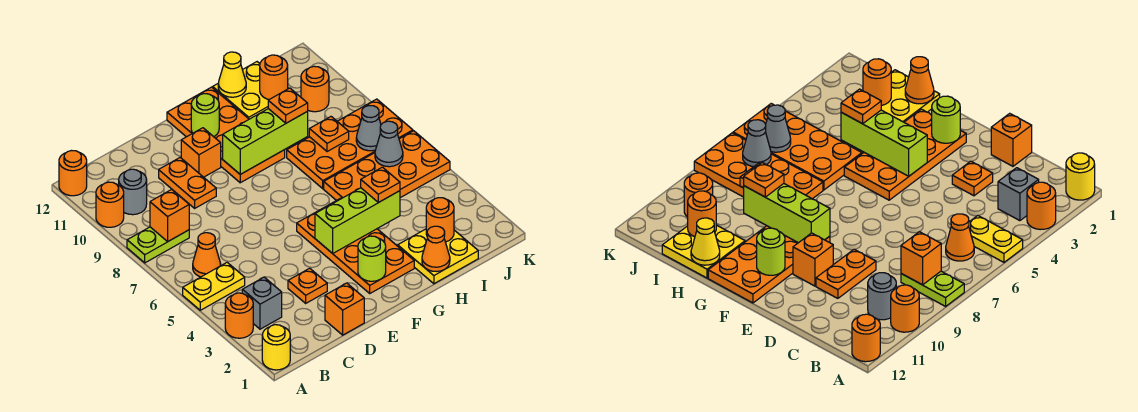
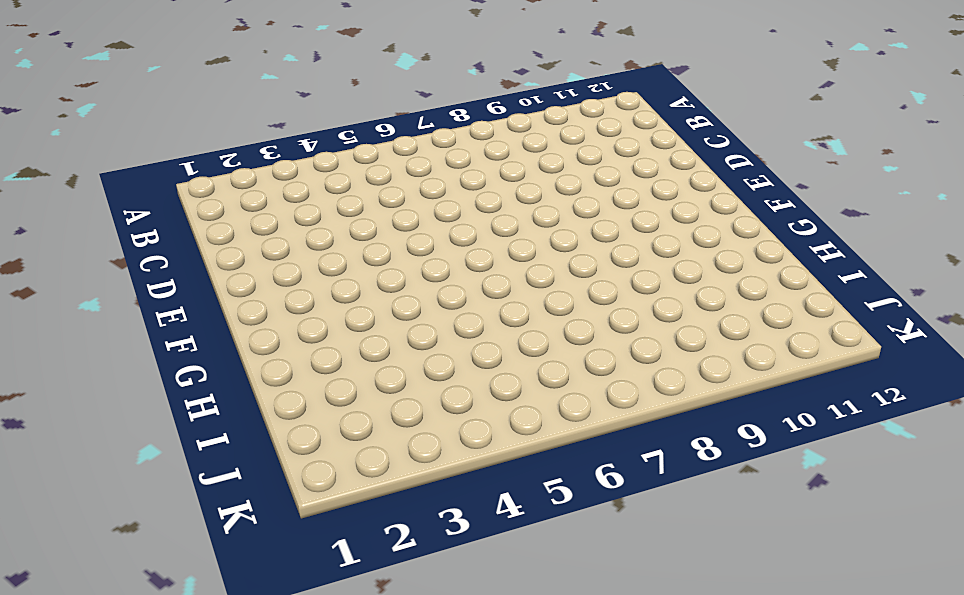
none -> yellow 1x1 round brick [262,325,290,370]
none -> orange 1x1 round brick [225,293,253,338]
none -> yellow 1x2 plate [183,263,245,310]
none -> lime 1x2 plate [127,227,189,263]

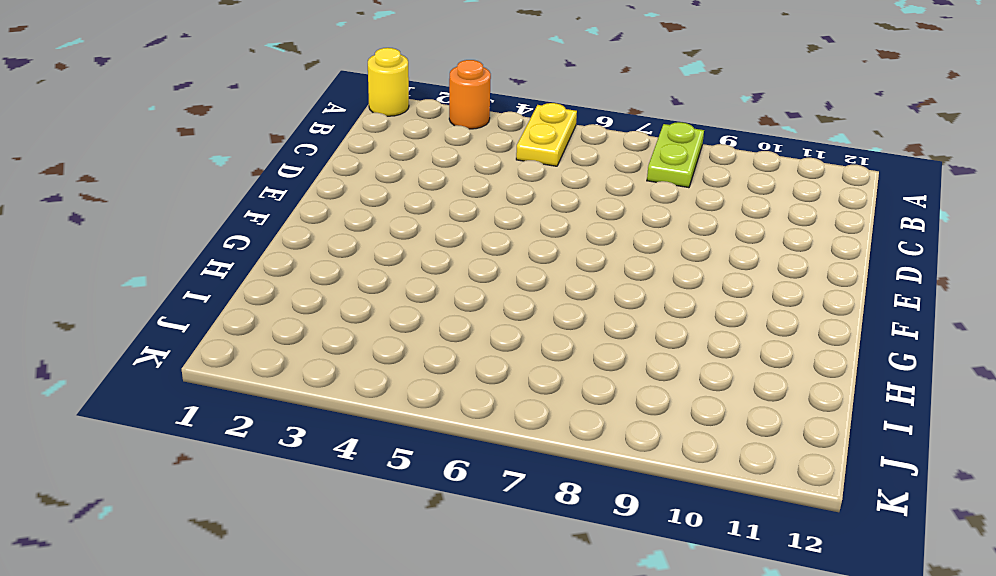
none -> orange 1x1 round brick [96,182,124,227]
none -> orange 1x1 round brick [59,151,87,196]
none -> grey 1x1 brick [242,277,282,329]
none -> orange 1x1 cone [193,233,221,277]

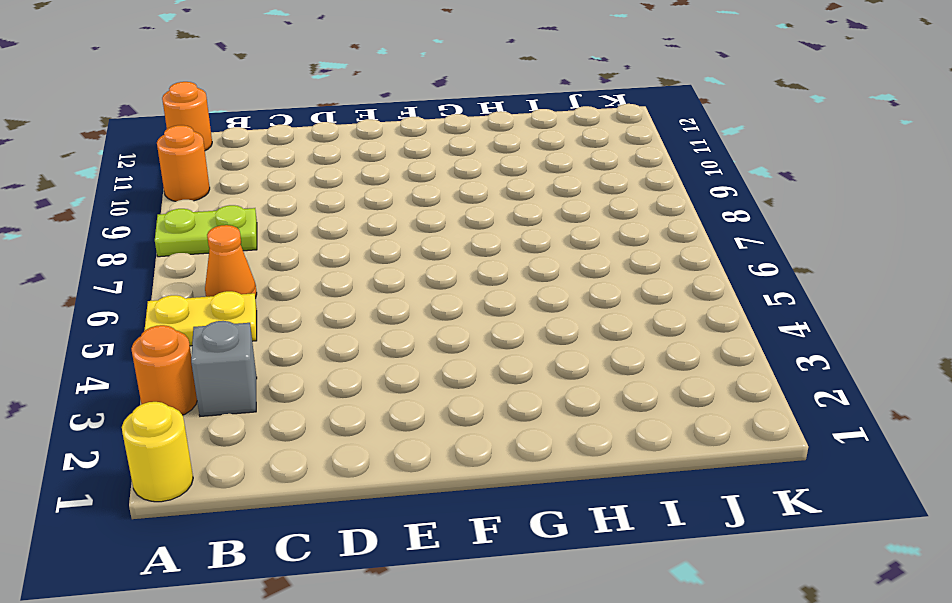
none -> grey 1x1 round brick [119,169,147,215]
none -> orange 1x1 brick [325,283,364,335]
none -> orange 1x1 plate [288,268,327,303]
none -> orange 1x2 plate [159,158,216,208]

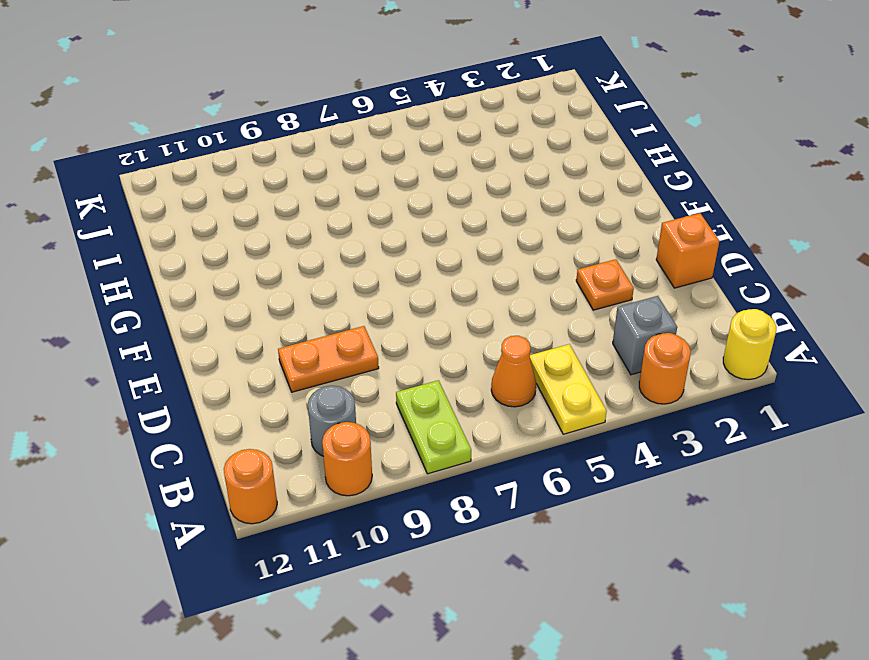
none -> orange 1x1 brick [181,128,221,177]
none -> orange 2x4 plate [297,198,414,293]
none -> orange 2x4 plate [167,87,285,183]
none -> yellow 2x2 plate [398,229,478,284]

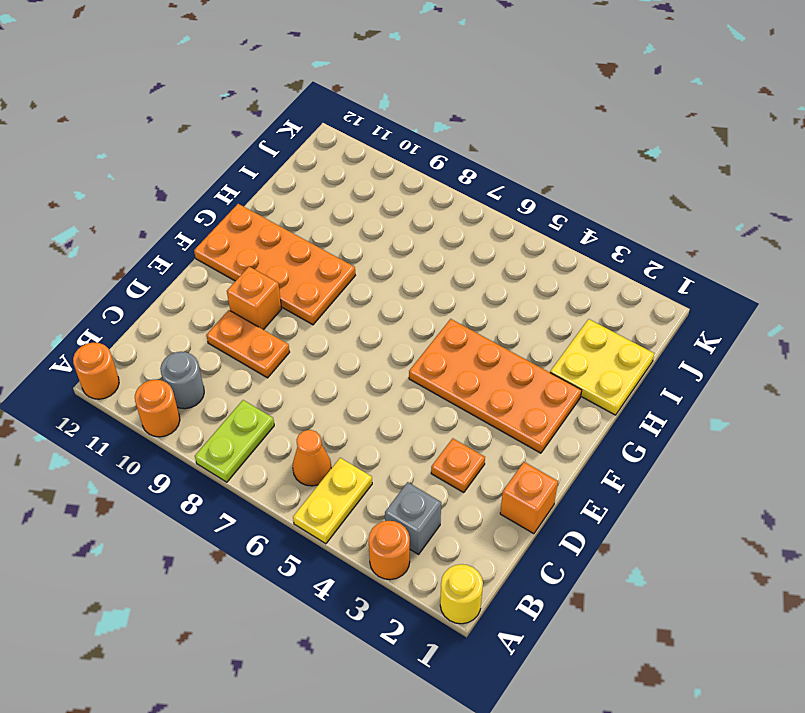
none -> orange 2x4 plate [324,131,450,201]
none -> orange 2x4 plate [287,99,413,189]
none -> yellow 2x2 plate [213,62,289,119]
none -> orange 1x1 round brick [301,66,329,112]

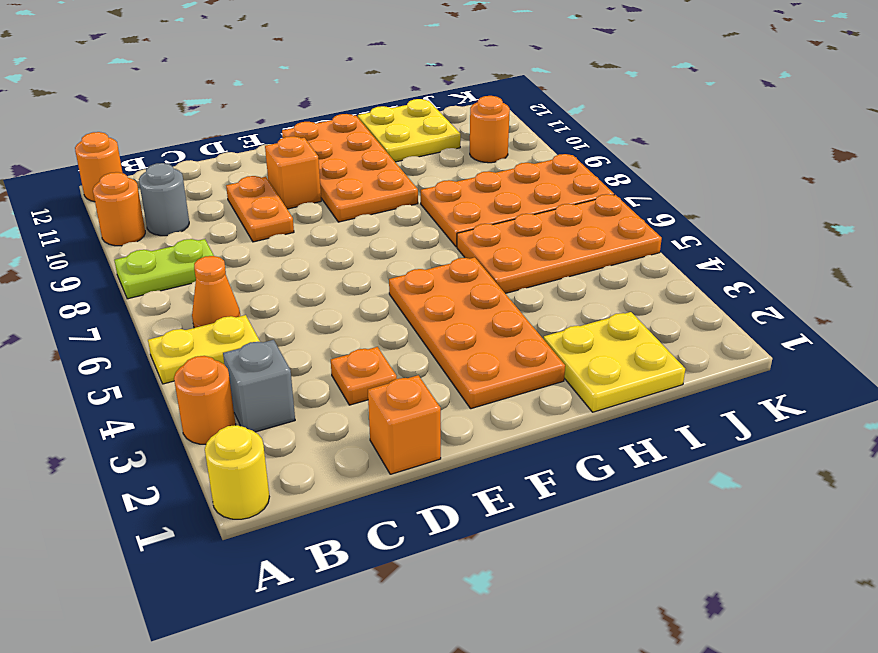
none -> orange 1x1 brick [150,190,189,241]
none -> lime 1x1 round brick [358,236,386,281]
none -> lime 1x3 brick [315,188,400,253]
none -> lime 1x3 brick [223,109,308,174]

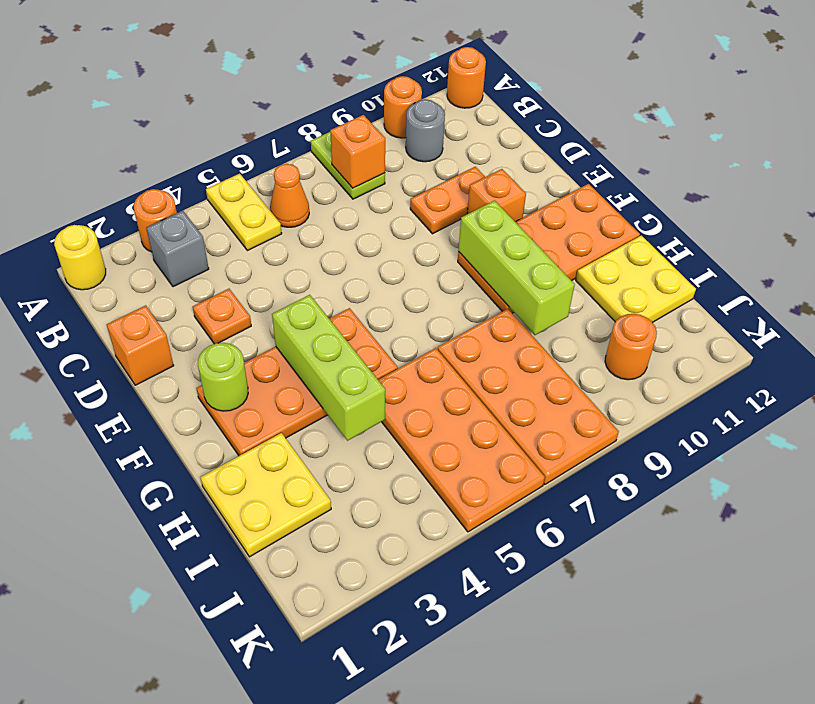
none -> lime 1x1 round brick [191,94,219,137]
none -> orange 1x1 cone [422,226,450,271]
none -> yellow 1x1 cone [218,52,246,97]
none -> orange 1x1 round brick [426,198,454,242]

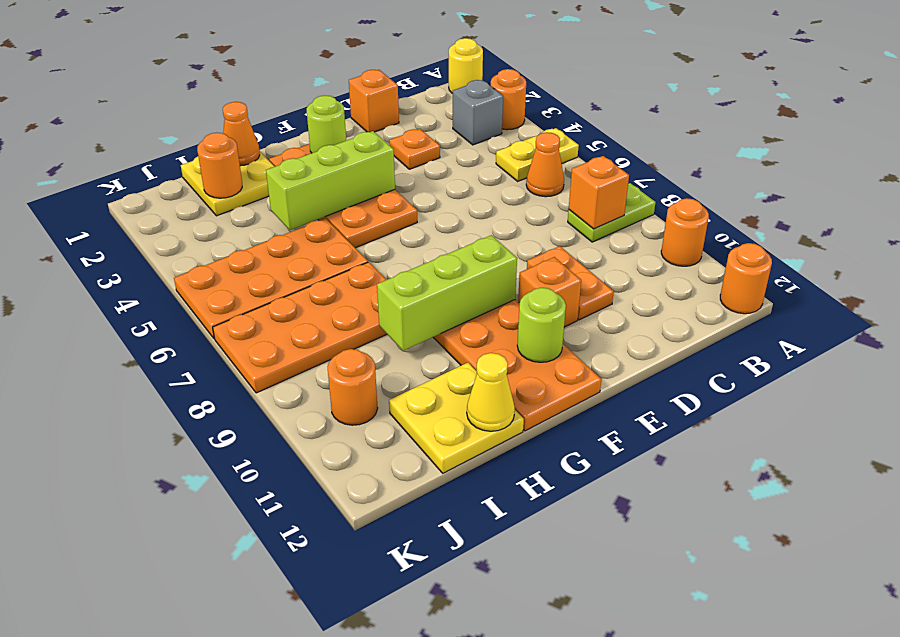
none -> grey 1x1 round brick [119,169,147,215]
none -> orange 1x1 plate [309,117,349,152]
none -> orange 1x1 round brick [260,55,288,100]
none -> grey 1x1 cone [375,121,403,167]

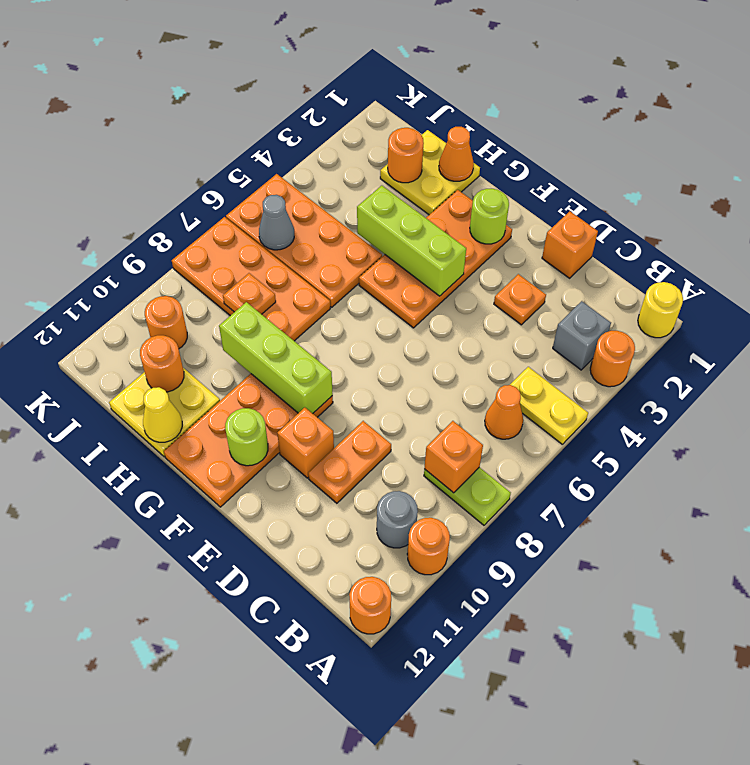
none -> grey 1x1 cone [356,106,381,151]
none -> orange 1x1 plate [361,167,400,203]
none -> orange 1x1 plate [268,88,308,123]

